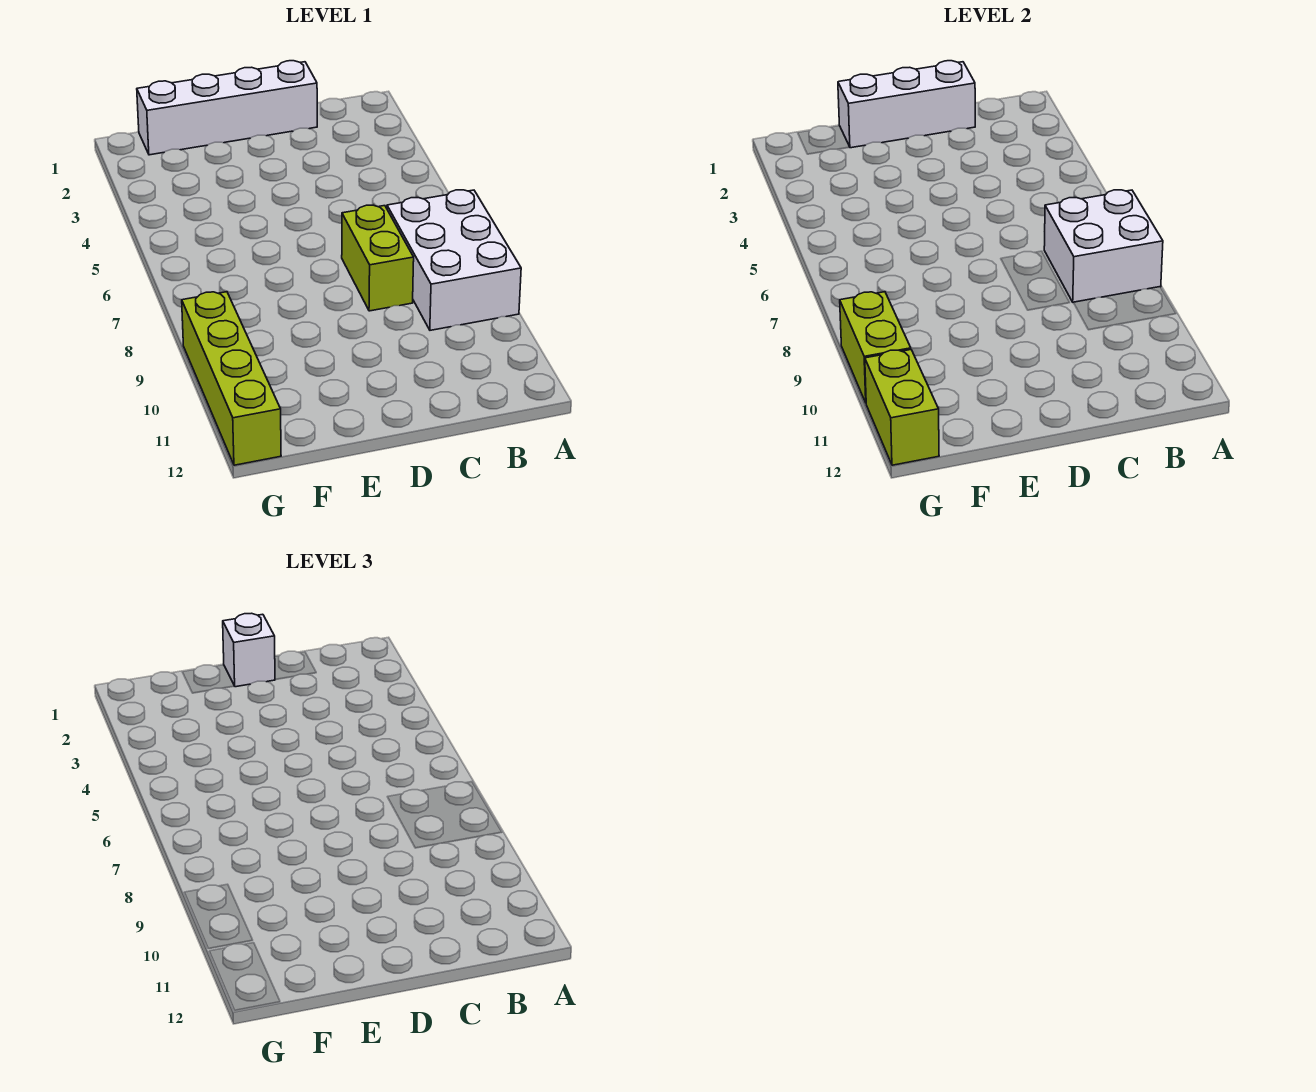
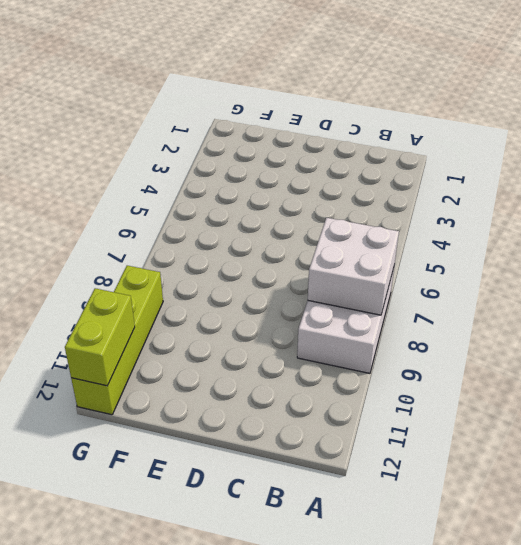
none -> white 1x4 brick [137,61,317,155]
none -> lime 1x2 brick [342,205,414,311]

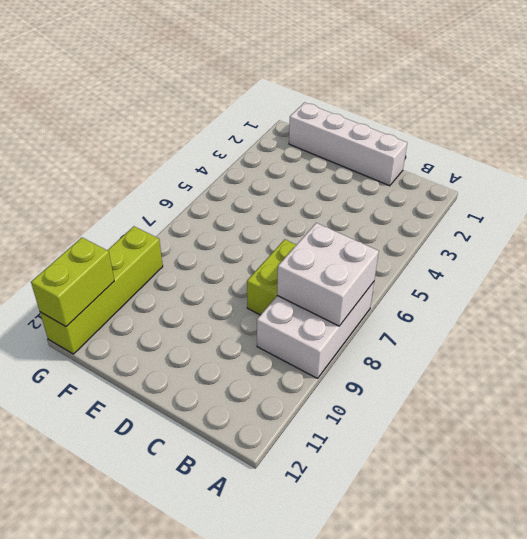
none -> white 1x3 brick [838,61,975,148]
none -> lime 1x2 brick [840,292,911,403]

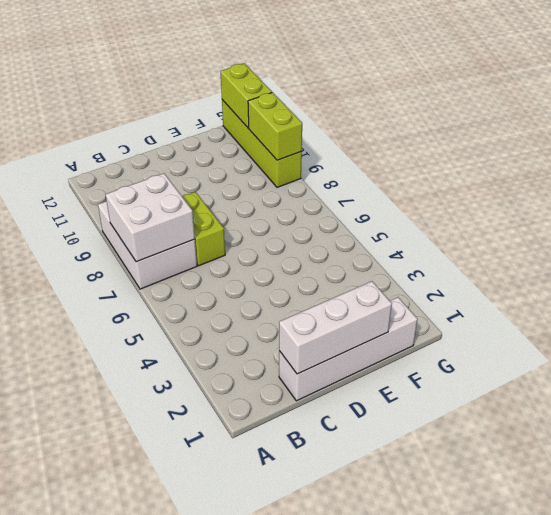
none -> white 1x1 brick [223,613,275,687]

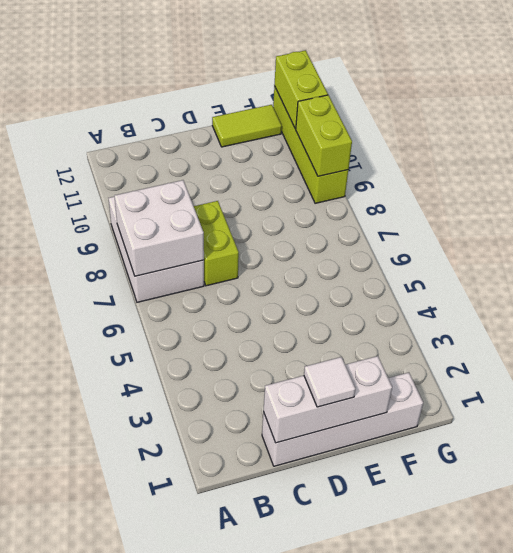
white 1x1 tile [304,357,355,407] -> white 1x1 brick [223,613,275,687]
lime 1x2 tile [212,105,282,147] -> none

